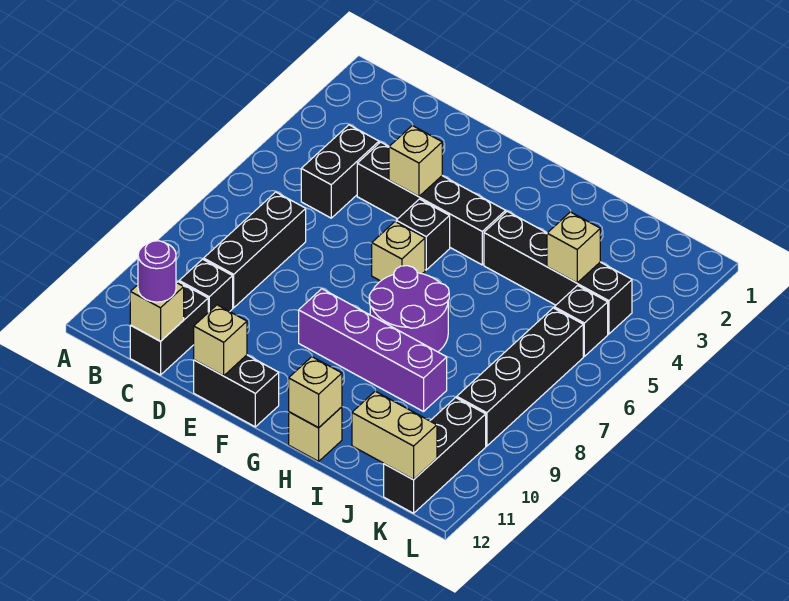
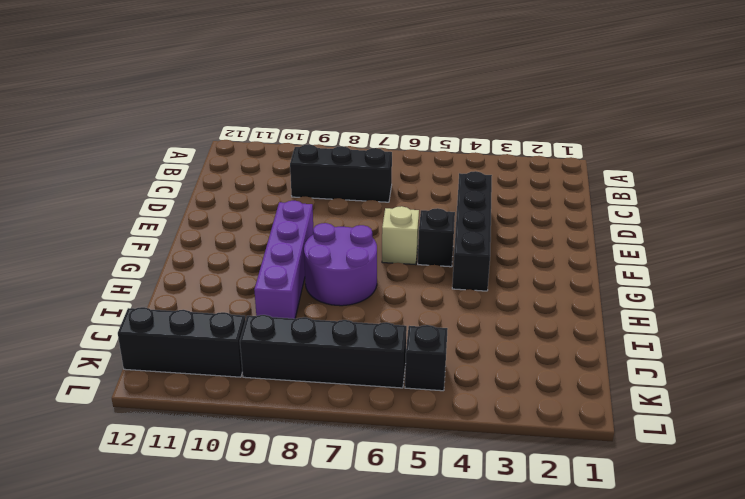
none -> black 1x2 brick [301,125,379,218]
none -> black 1x1 brick [179,259,233,312]
none -> black 1x2 brick [130,282,208,375]

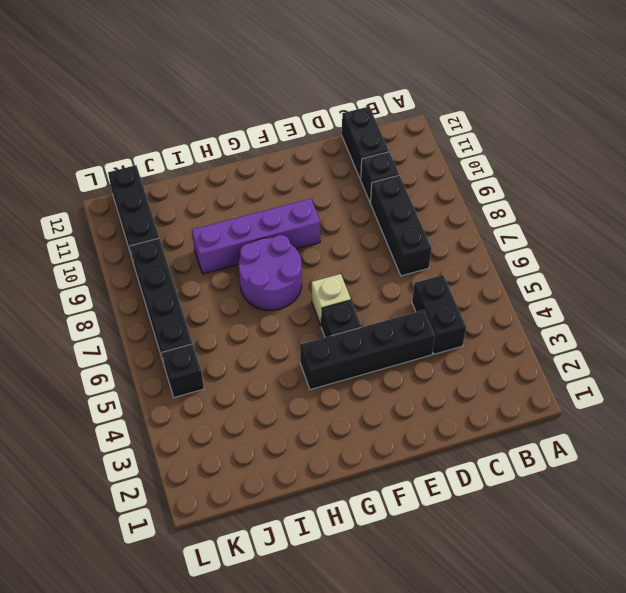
none -> black 1x2 brick [194,355,279,427]
none -> black 1x4 brick [484,211,632,334]
none -> tan 1x1 brick [289,407,342,461]

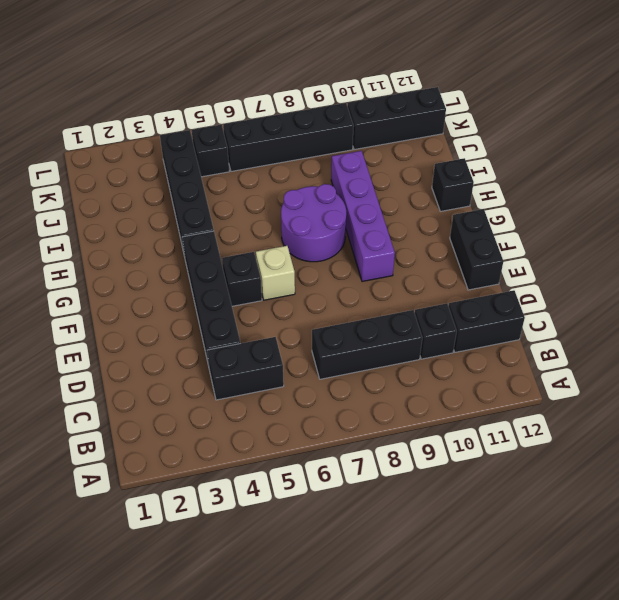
black 1x1 brick [432,158,474,211] -> tan 1x1 brick [289,407,342,461]
none -> tan 1x1 brick [130,283,184,341]
none -> tan 1x1 brick [389,125,442,197]
none -> tan 1x1 brick [194,305,247,376]

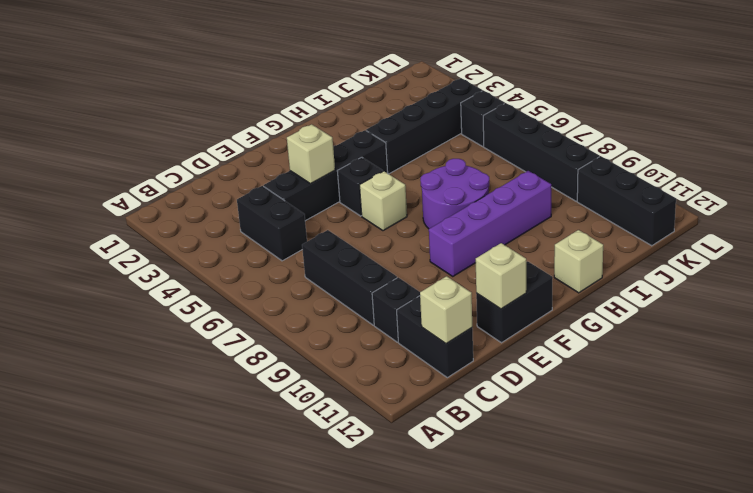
none -> tan 1x1 brick [289,357,342,428]
none -> tan 1x1 brick [547,212,600,283]
none -> tan 1x2 brick [352,391,437,480]

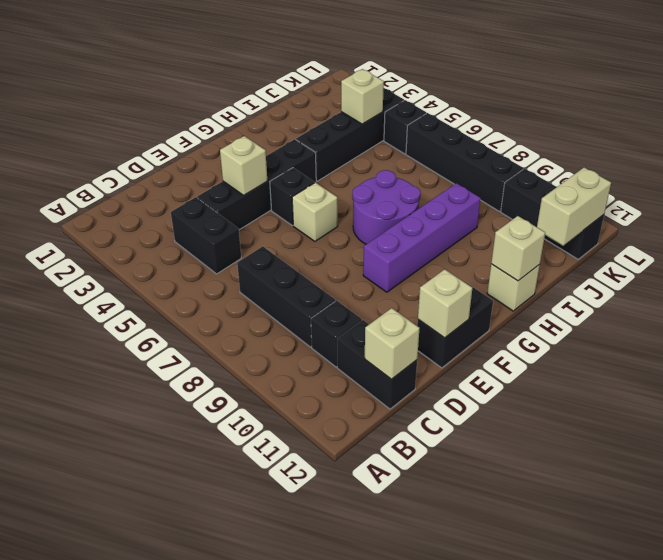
none -> purple 1x1 round brick [138,241,176,302]

